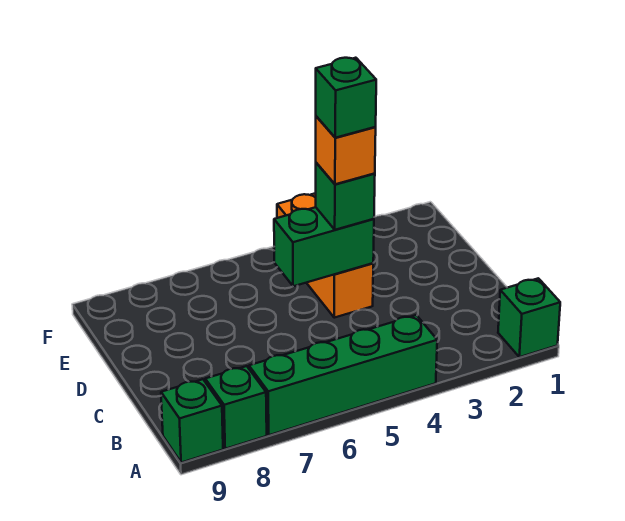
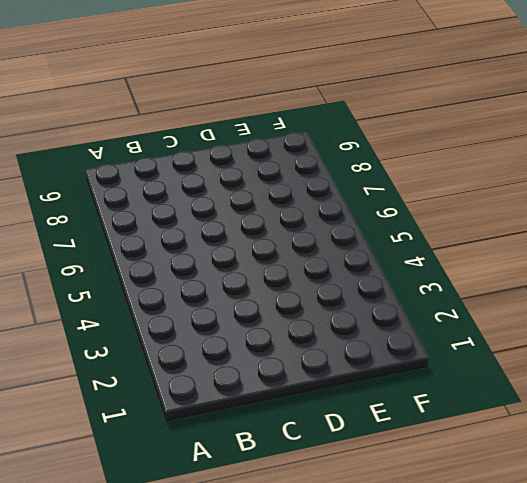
none -> green 1x1 brick [498,278,560,357]
none -> green 1x4 brick [249,315,437,435]

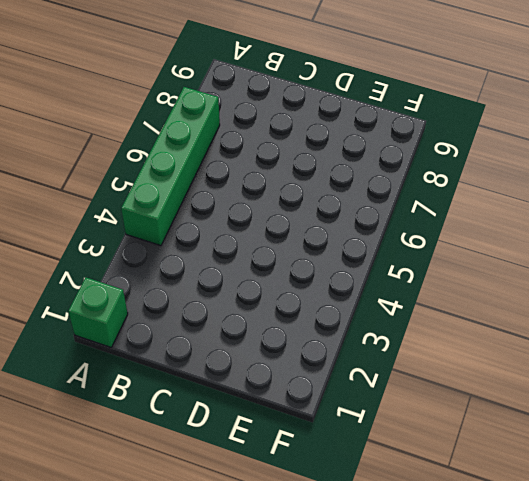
none -> green 1x1 brick [205,366,267,449]
none -> green 1x1 brick [161,379,223,463]

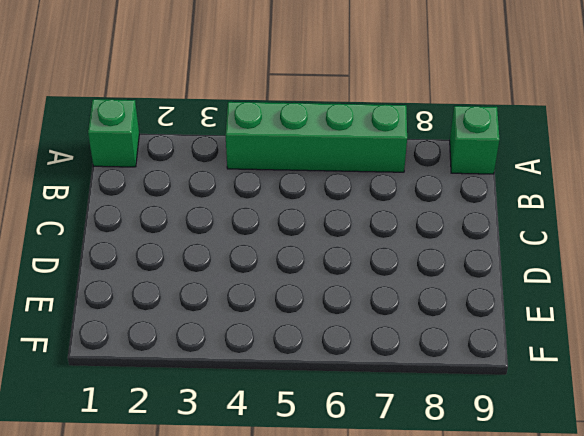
none -> green 1x1 brick [205,366,267,449]
none -> orange 1x3 brick [277,194,373,318]

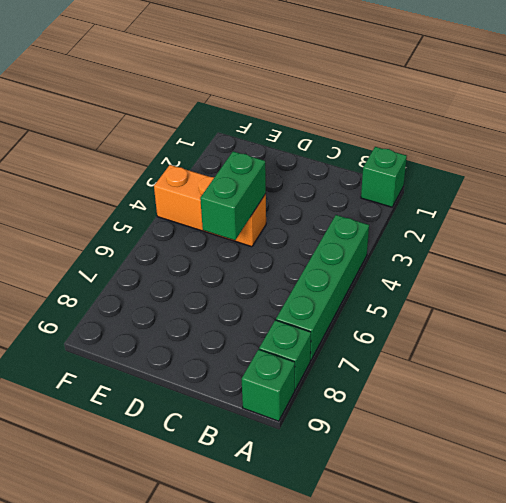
none -> green 1x1 brick [316,163,375,230]
none -> orange 1x1 brick [316,116,376,184]

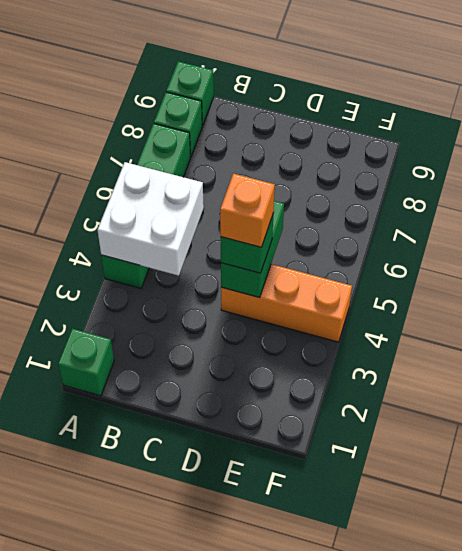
white 2x2 brick [97,162,204,276] -> none
none -> green 1x1 brick [316,58,376,138]

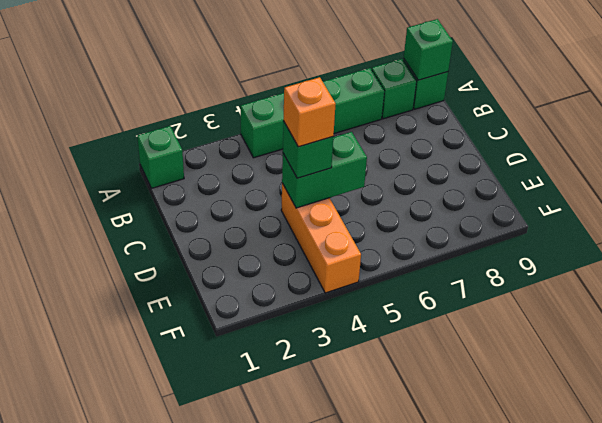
green 1x1 brick [404,19,453,80] -> green 1x1 brick moved to [316,58,376,138]

